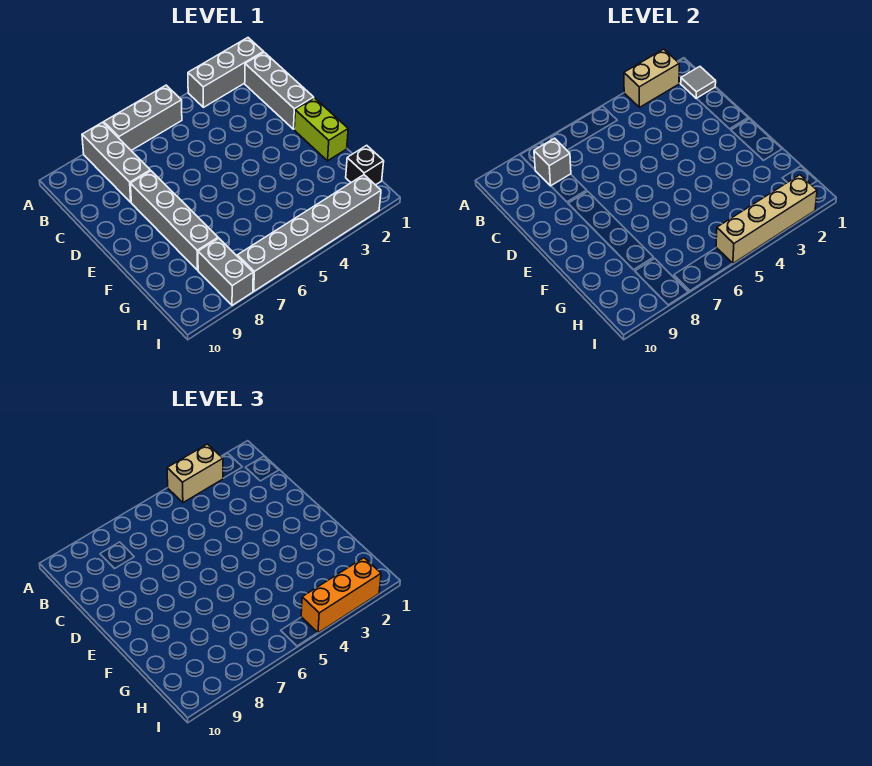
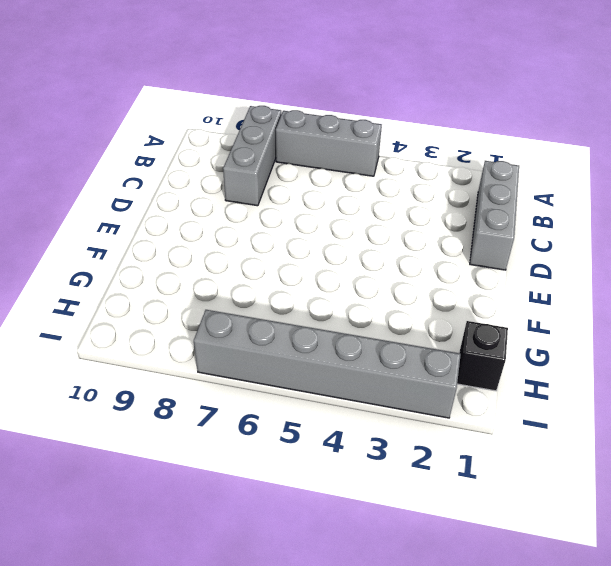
none -> grey 1x3 brick [188,38,264,107]
none -> grey 1x4 brick [130,171,218,270]
none -> lime 1x2 brick [294,98,348,161]

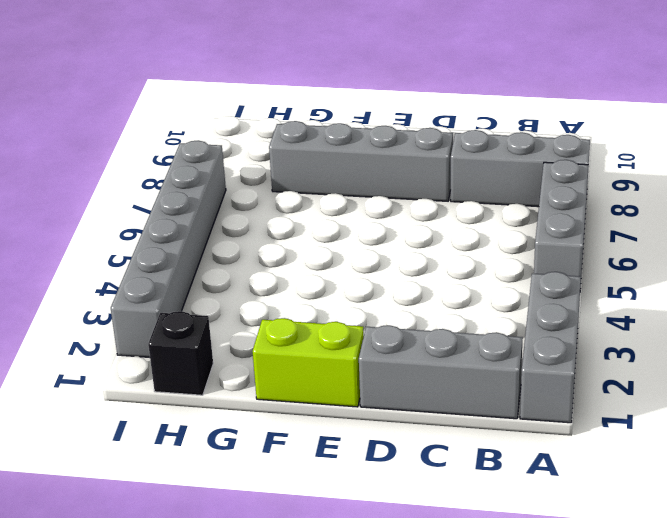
none -> grey 1x2 brick [198,238,253,305]
none -> tan 1x2 brick [624,49,679,107]
none -> grey 1x1 tile [681,67,716,99]

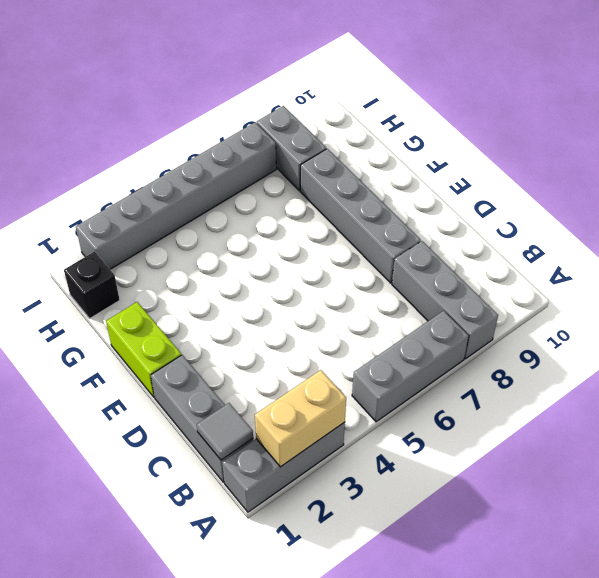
none -> grey 1x1 brick [534,138,571,186]
none -> tan 1x4 brick [716,175,817,264]
none -> tan 1x2 brick [167,444,223,503]

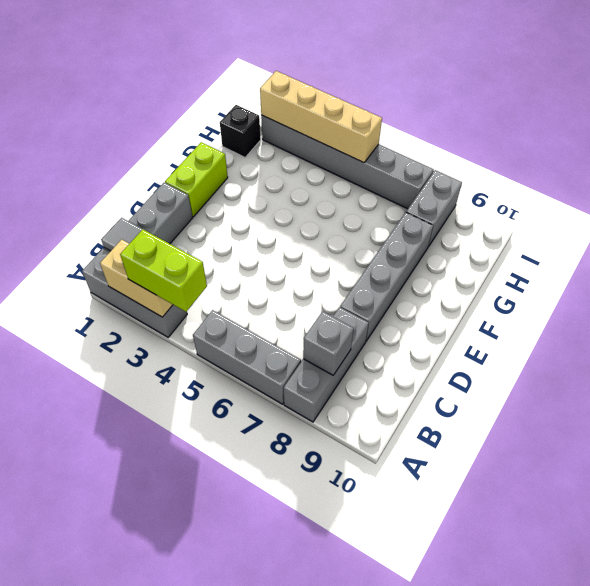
lime 1x2 brick [120,229,207,312] -> tan 1x2 brick [167,444,223,503]
none -> orange 1x3 brick [301,558,381,633]

